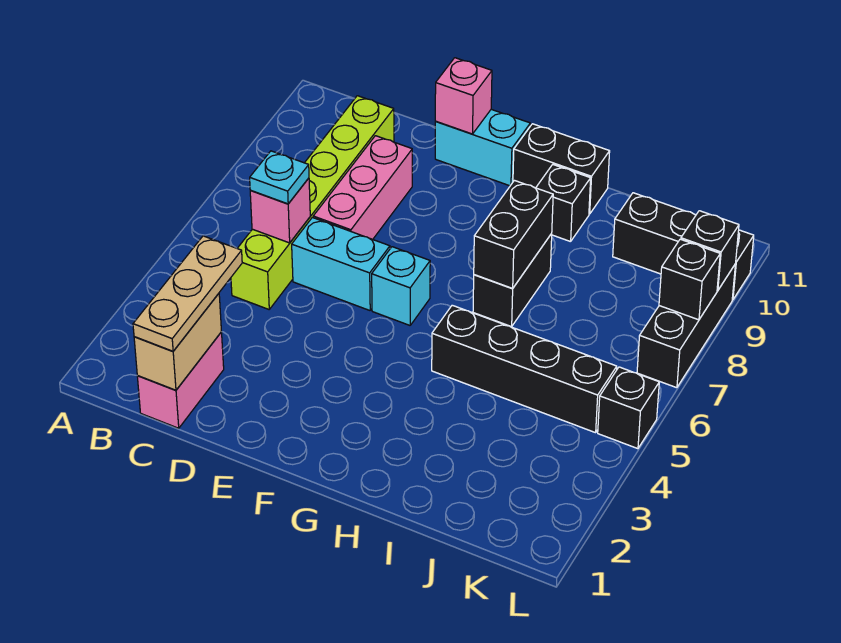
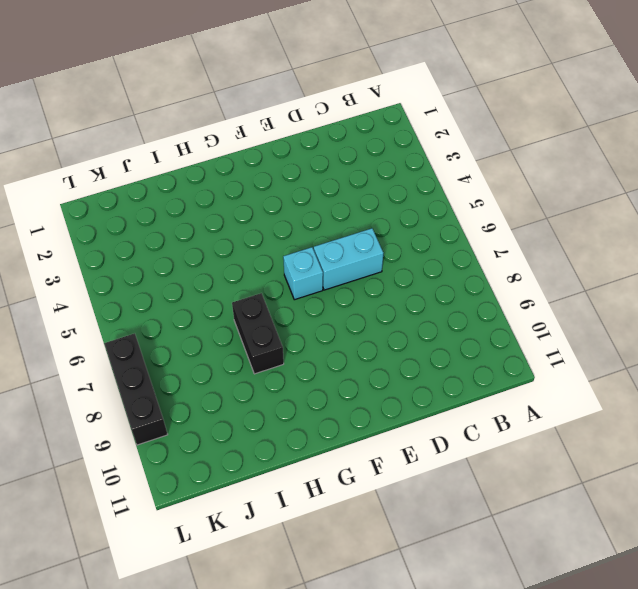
none -> pink 1x2 brick [137,332,224,428]
none -> lime 1x6 brick [231,96,394,309]
none -> pink 1x3 brick [313,136,412,239]

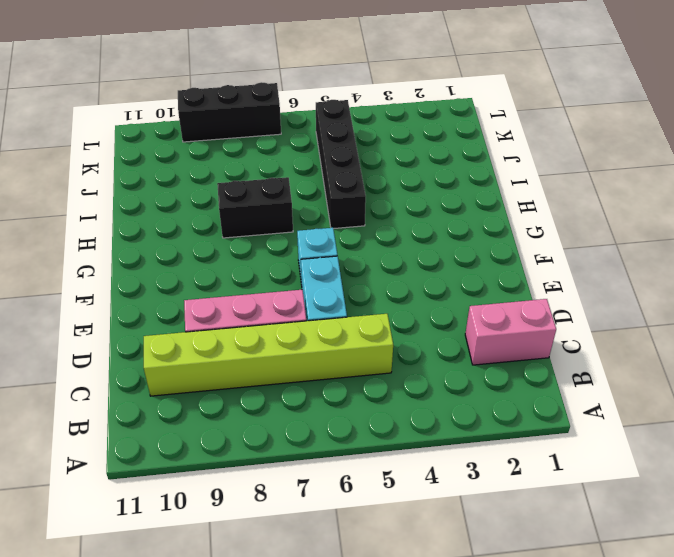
none -> cyan 1x2 brick [435,109,530,186]
none -> black 1x2 brick [513,124,610,214]
none -> black 1x1 brick [536,165,591,242]

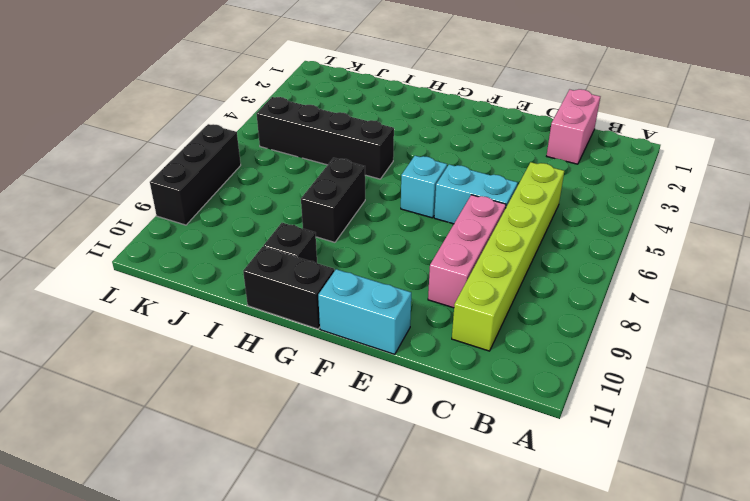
none -> black 1x3 brick [613,193,754,300]
none -> black 1x1 brick [598,367,659,449]
none -> tan 1x2 brick [134,294,221,390]

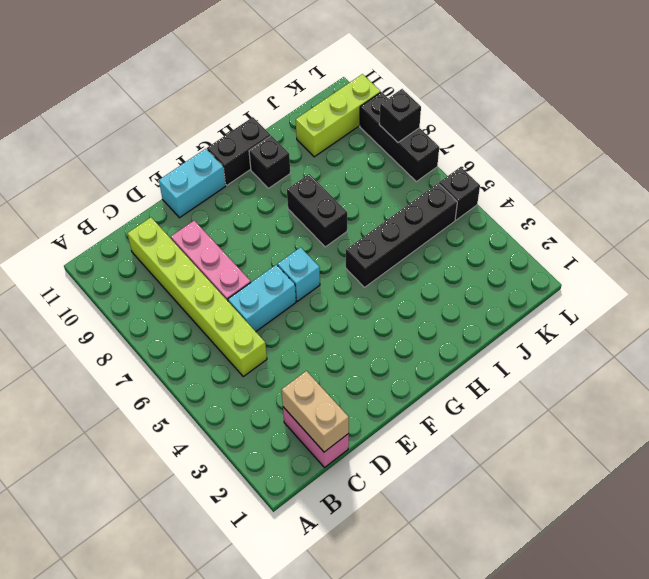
lime 1x3 brick [296,74,381,157] -> black 1x3 brick [613,193,754,300]
none -> pink 1x1 brick [250,178,310,243]
none -> pink 1x1 brick [435,58,492,134]
none -> black 1x2 brick [474,181,553,289]

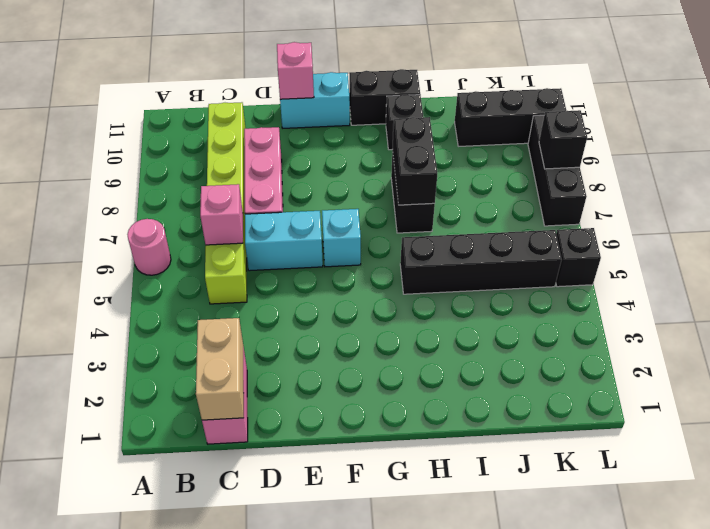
pink 1x1 round brick [127,219,171,275] -> none
none -> black 1x1 brick [681,211,739,291]
none -> tan 1x3 plate [133,236,242,351]
none -> cyan 1x1 plate [250,151,309,204]

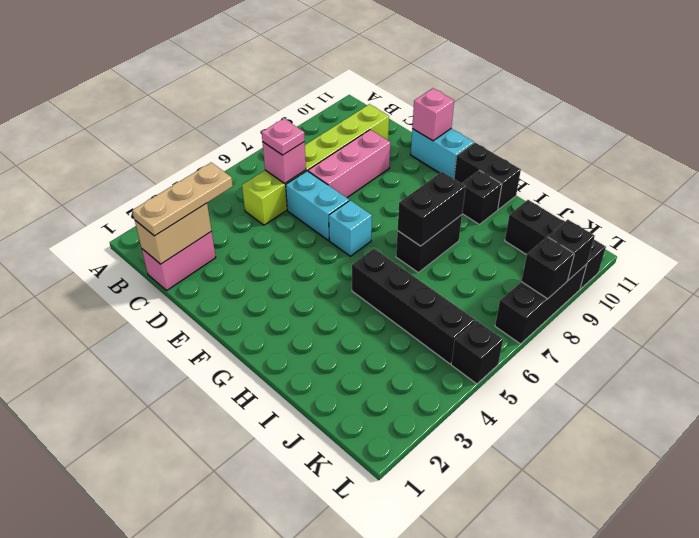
pink 1x1 plate [262,119,305,155] -> cyan 1x1 plate [250,151,309,204]

